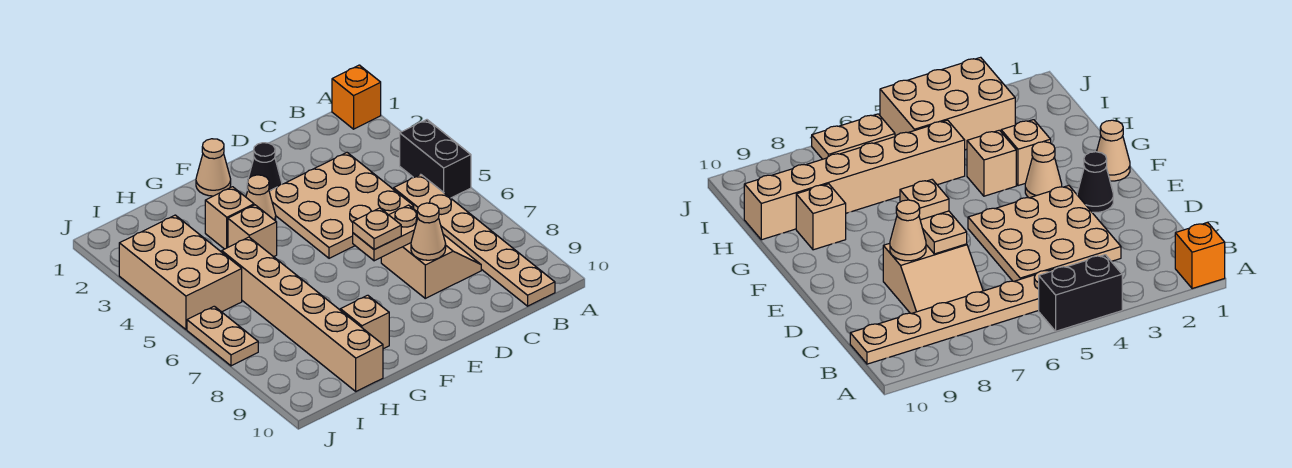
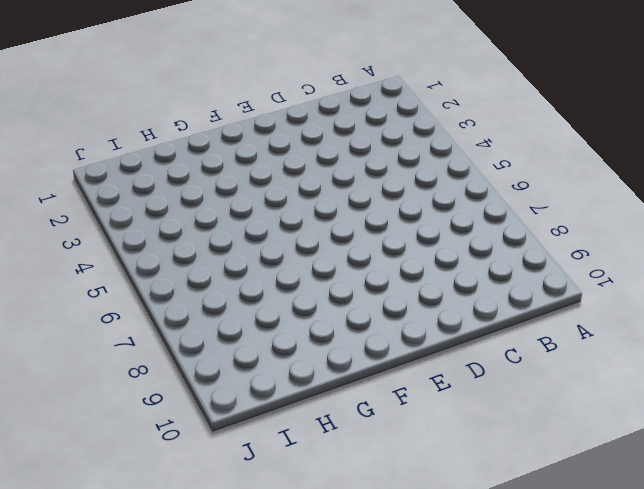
none -> orange 1x1 brick [332,65,381,129]
none -> black 1x2 brick [400,120,471,198]
none -> tan 1x6 plate [394,174,555,306]

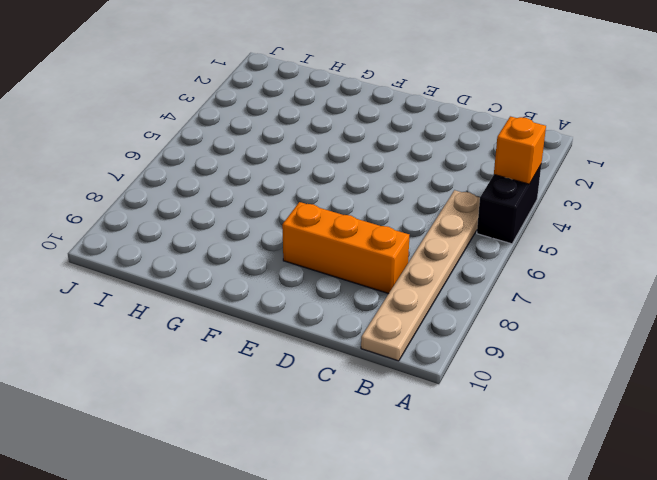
orange 1x1 brick [494,116,546,184] -> orange 1x1 brick moved to [332,65,381,129]
orange 1x3 brick [282,202,409,294] -> tan 2x2 slope [381,234,481,298]
none -> tan 3x3 plate [269,153,414,258]
none -> black 1x1 cone [247,143,282,191]
none -> tan 1x1 cone [196,139,231,196]

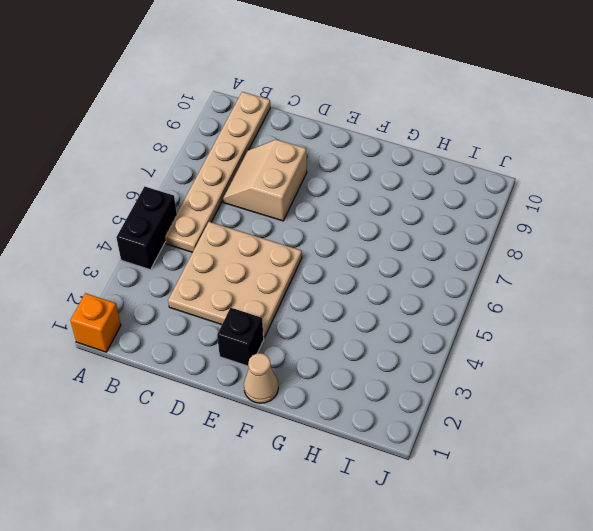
black 1x1 brick [217,308,264,366] -> black 1x1 cone [247,143,282,191]
none -> tan 1x1 cone [246,175,276,221]
none -> tan 1x1 brick [205,187,254,249]
none -> tan 1x1 brick [228,205,277,257]

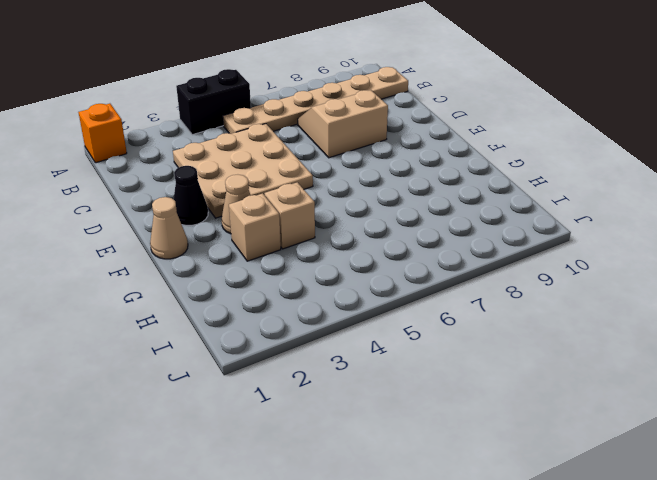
none -> tan 1x1 brick [340,295,389,349]
none -> tan 1x6 brick [222,237,383,391]
none -> tan 2x3 brick [119,215,242,330]

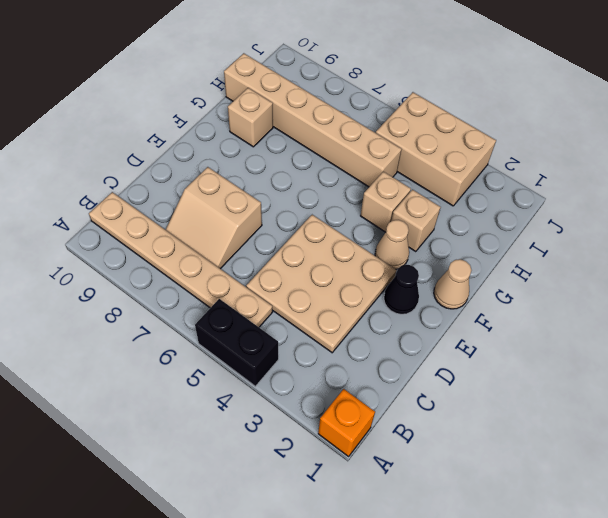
none -> tan 1x2 plate [187,306,258,366]
none -> tan 1x2 plate [353,205,418,261]
none -> tan 1x1 cone [411,203,446,260]

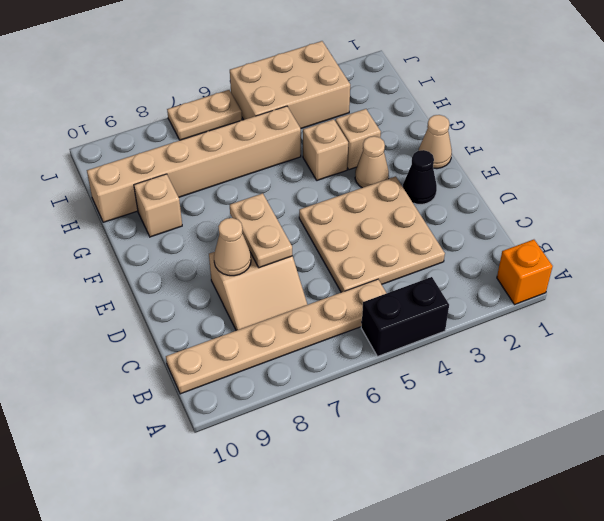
none -> tan 1x1 plate [353,208,401,250]

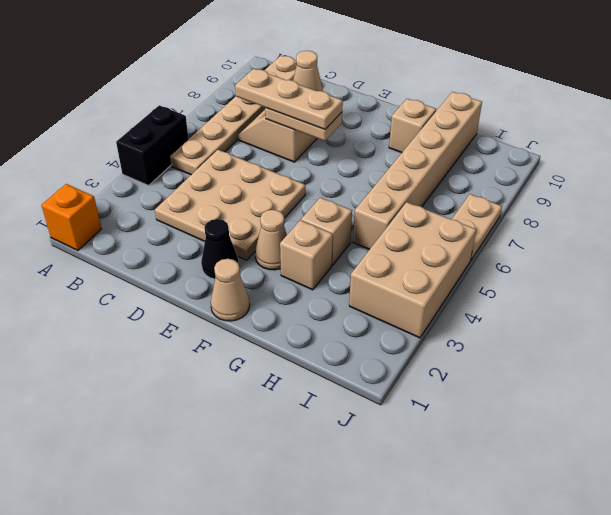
tan 1x3 plate [235,69,343,130] -> tan 1x1 plate [353,208,401,250]

